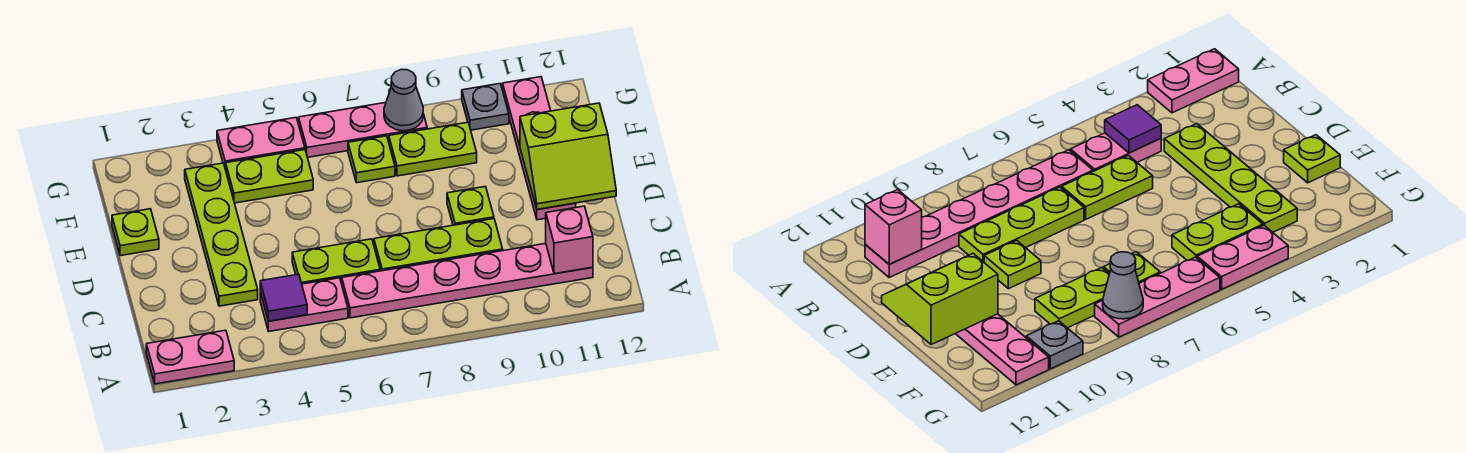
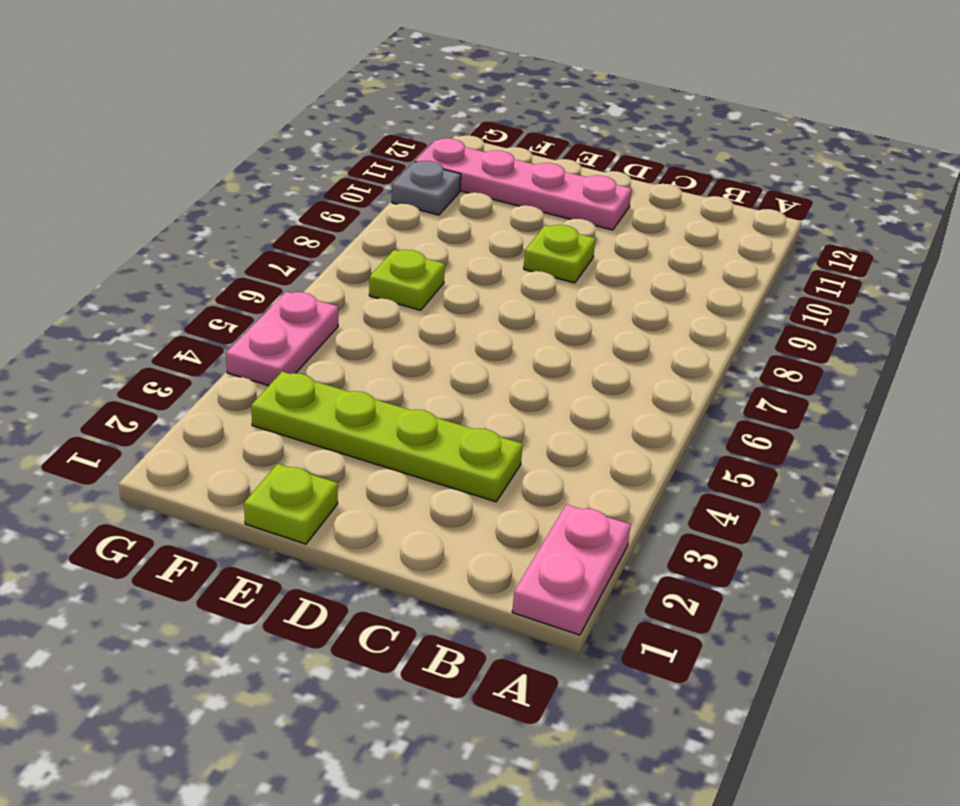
none -> pink 1x2 plate [260,278,348,331]
none -> pink 1x6 plate [342,244,593,318]
none -> lime 1x2 plate [292,239,380,284]

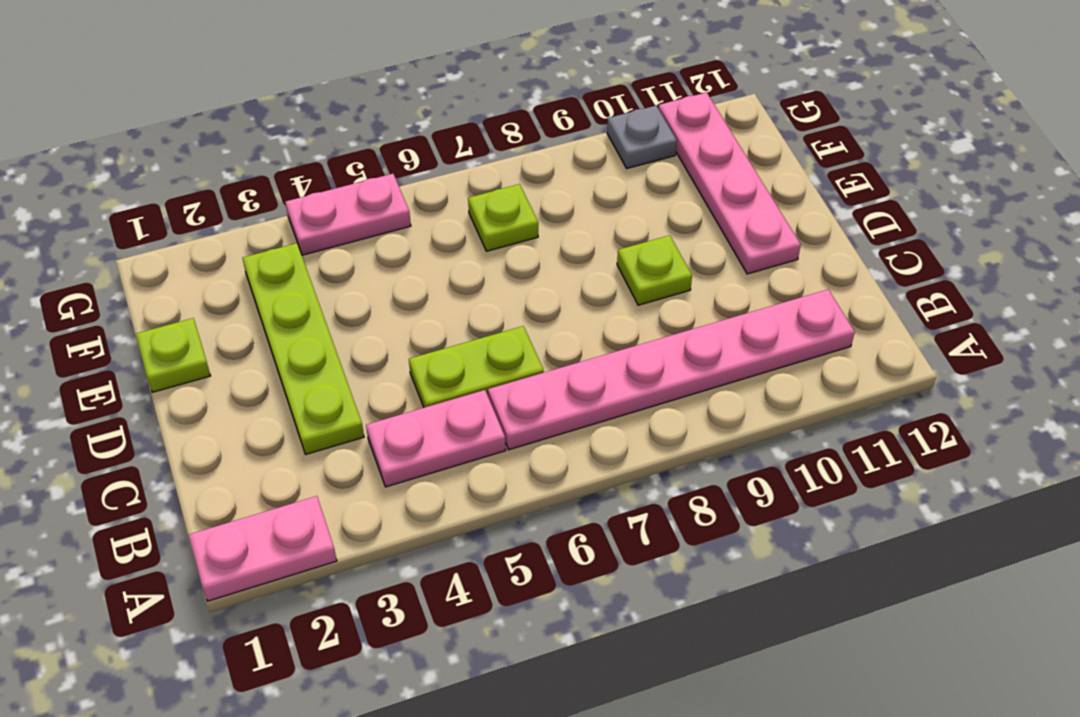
none -> lime 1x3 plate [374,219,503,271]
none -> lime 1x2 plate [226,150,313,203]
none -> lime 1x2 plate [389,122,477,176]

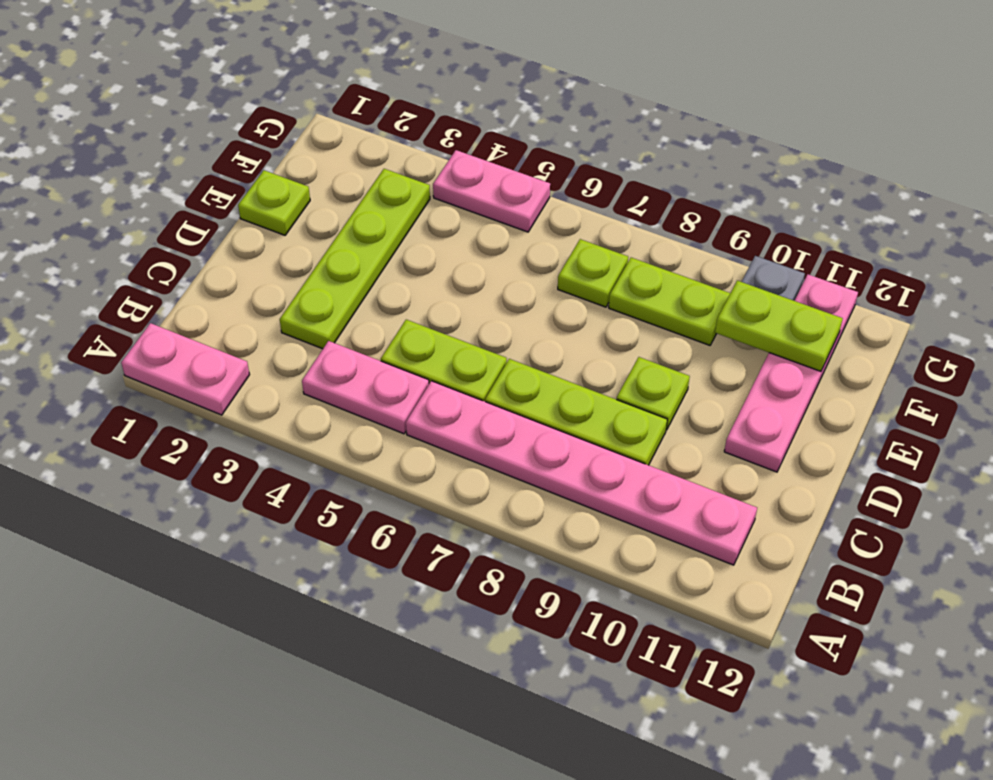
lime 1x2 plate [715,281,843,371] -> lime 1x2 plate moved to [226,150,313,203]
none -> pink 1x3 plate [299,103,427,157]
none -> purple 1x1 tile [260,274,307,321]
none -> pink 1x1 brick [546,206,593,274]

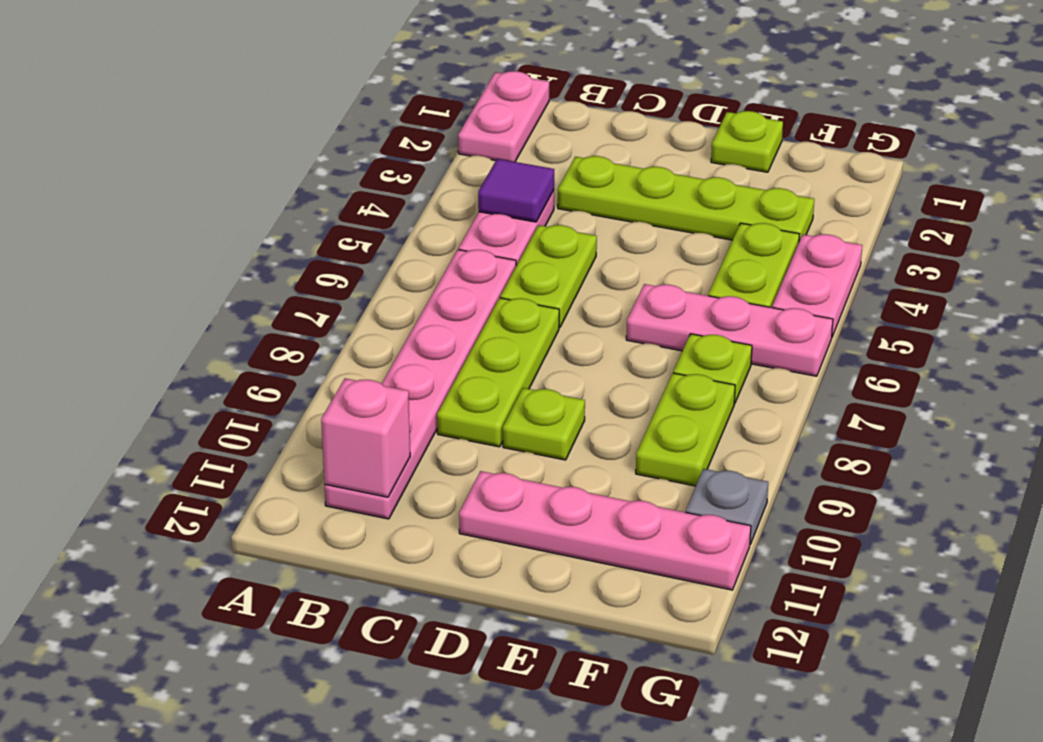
pink 1x3 plate [626,284,833,376] -> pink 1x3 plate turned to [299,103,427,157]
none -> lime 2x2 slope [520,103,616,209]
none -> grey 1x1 cone [384,69,423,131]

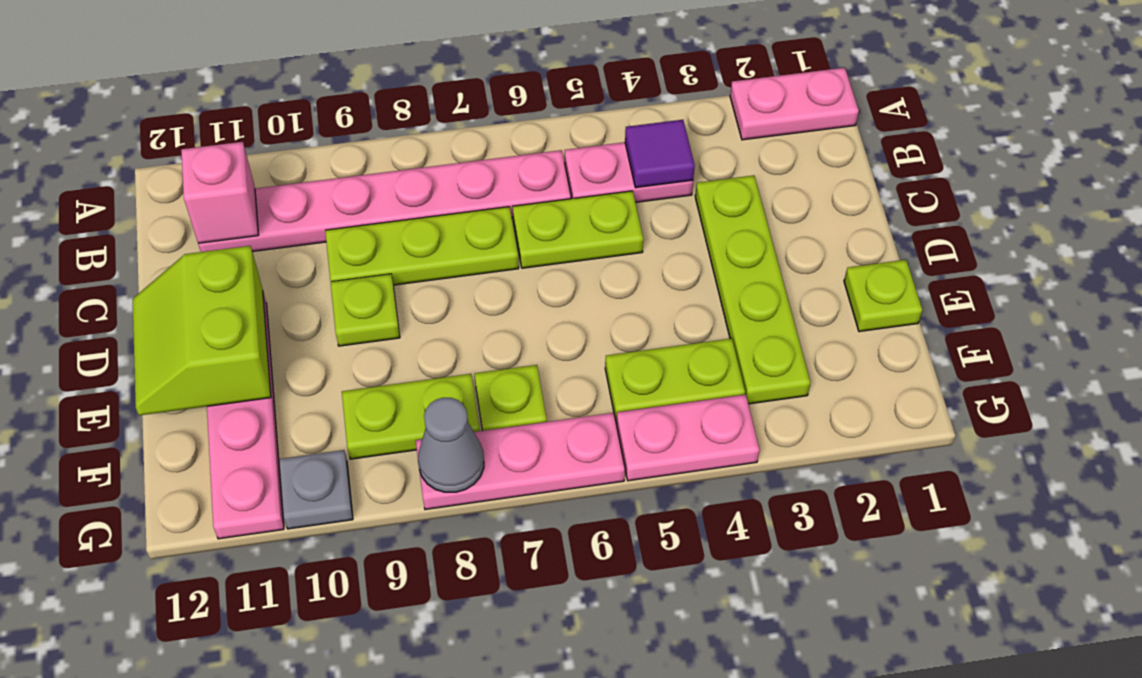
lime 2x2 slope [133,246,271,415] -> lime 2x2 slope turned to [520,103,616,209]

